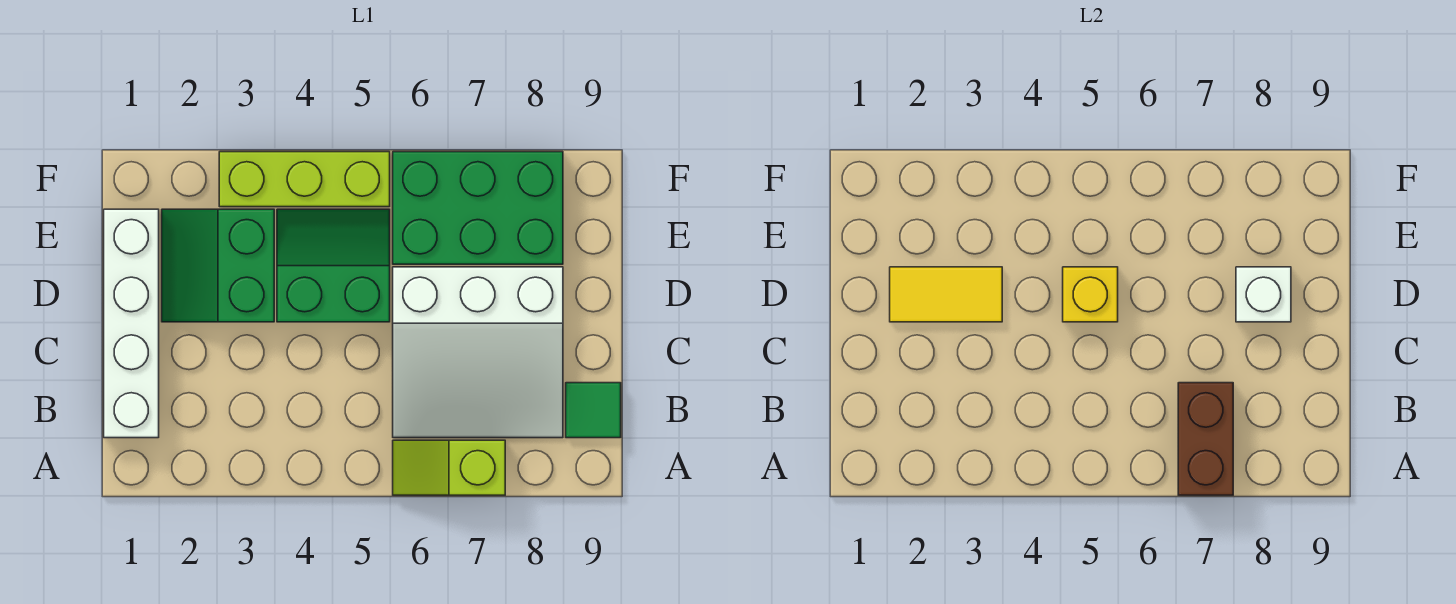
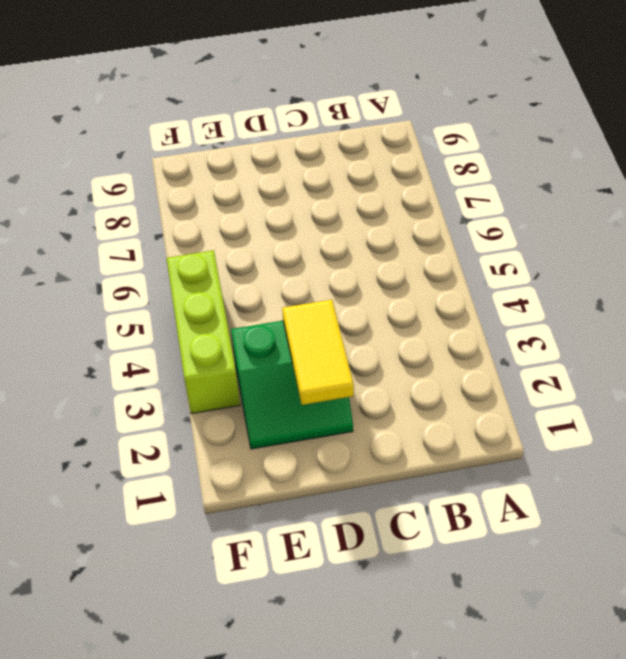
none -> lime 1x2 slope [393,440,505,495]
none -> white 1x4 brick [104,209,159,438]
none -> white 3x3 slope [393,267,563,438]

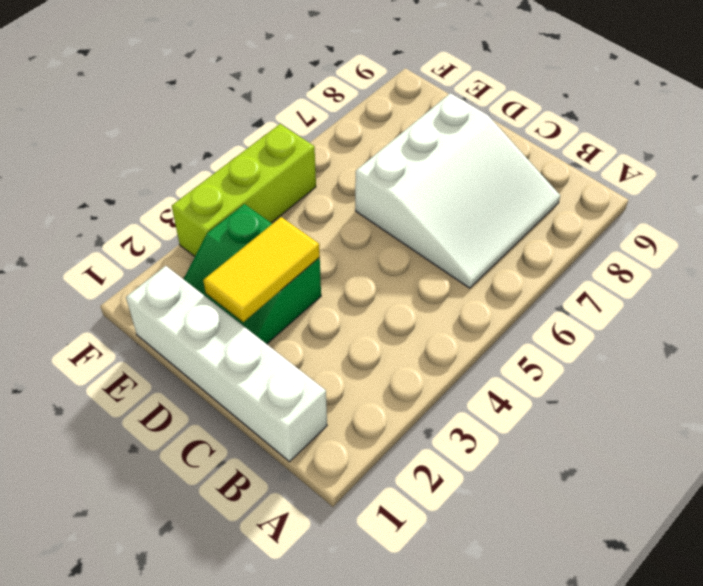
none -> lime 1x2 slope [393,440,505,495]
none -> green 1x1 tile [566,383,621,438]
none -> green 2x2 slope [277,209,390,322]

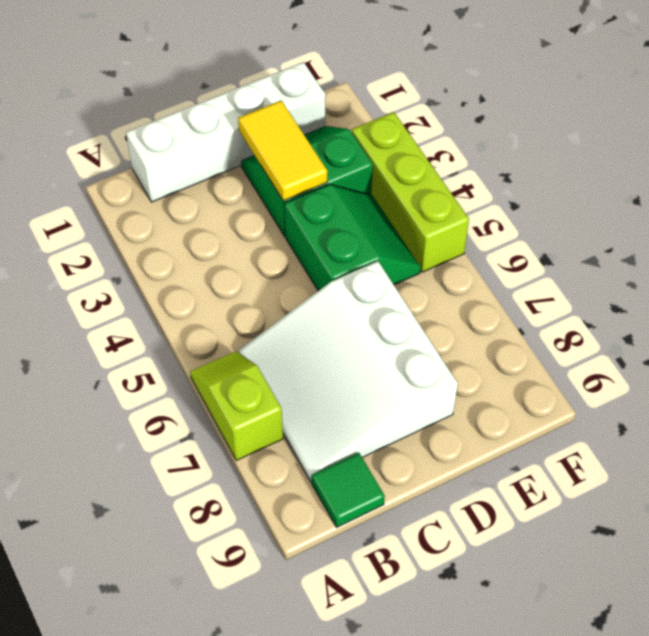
none -> green 2x3 brick [393,152,563,264]
none -> brown 1x2 brick [1178,383,1233,495]
none -> yellow 1x1 brick [1063,267,1118,322]

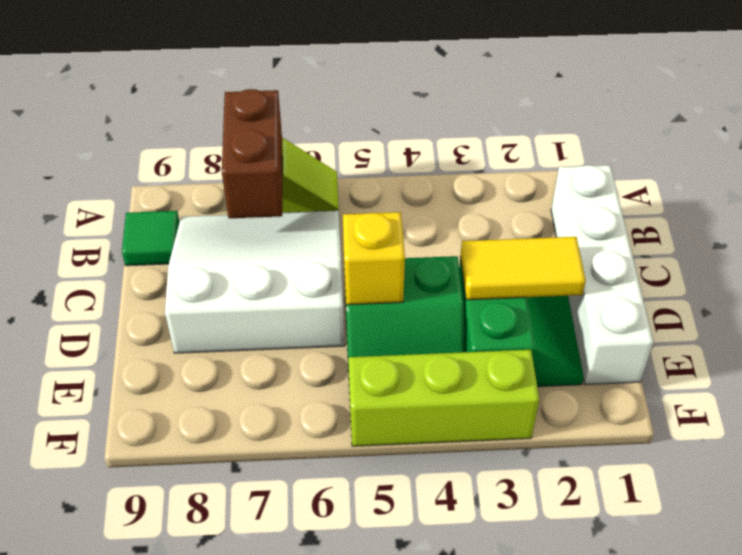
none -> green 2x3 brick [393,152,563,264]
none -> white 1x1 brick [1236,267,1291,322]

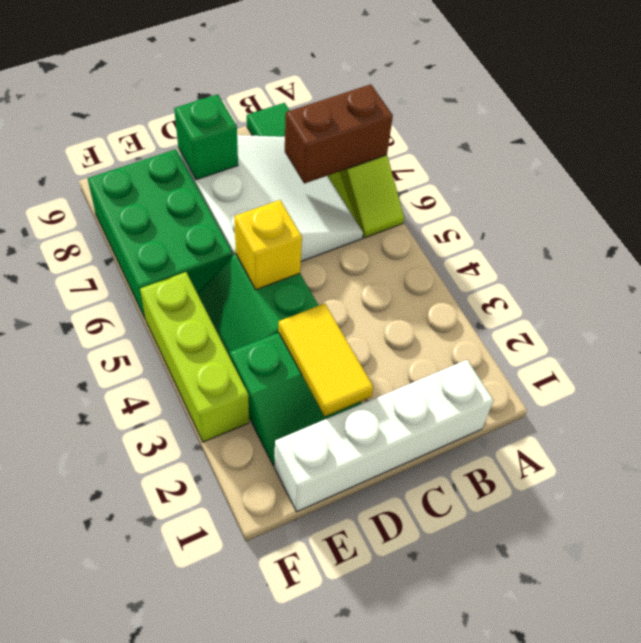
green 1x1 brick [174,94,238,180] -> white 1x1 brick [1236,267,1291,322]

